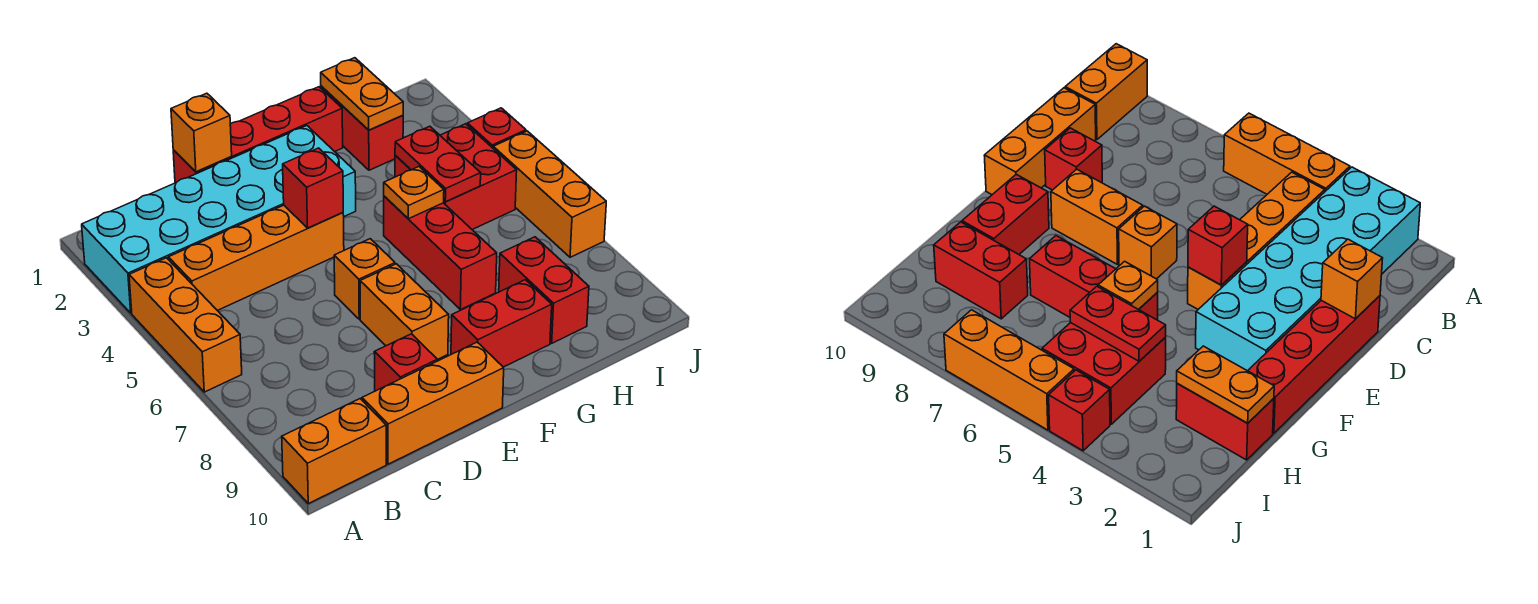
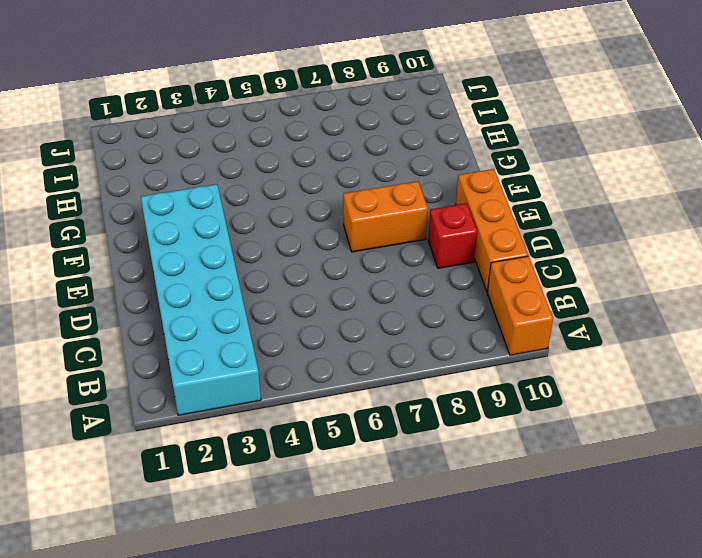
none -> orange 1x3 brick [129,258,242,392]
none -> orange 1x4 brick [168,205,344,311]
none -> red 1x4 brick [173,87,343,183]

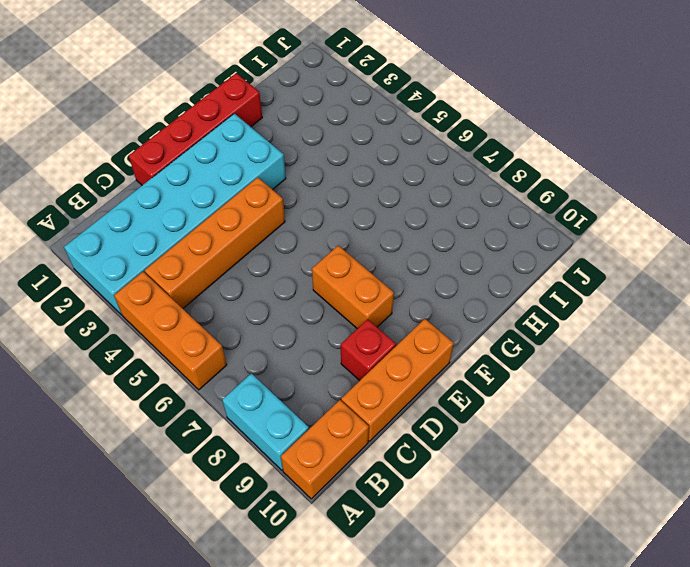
cyan 1x2 brick [222,373,309,470] -> none
none -> orange 1x1 brick [334,239,395,319]
none -> red 1x2 brick [451,280,552,367]
none -> red 1x3 brick [384,196,497,310]

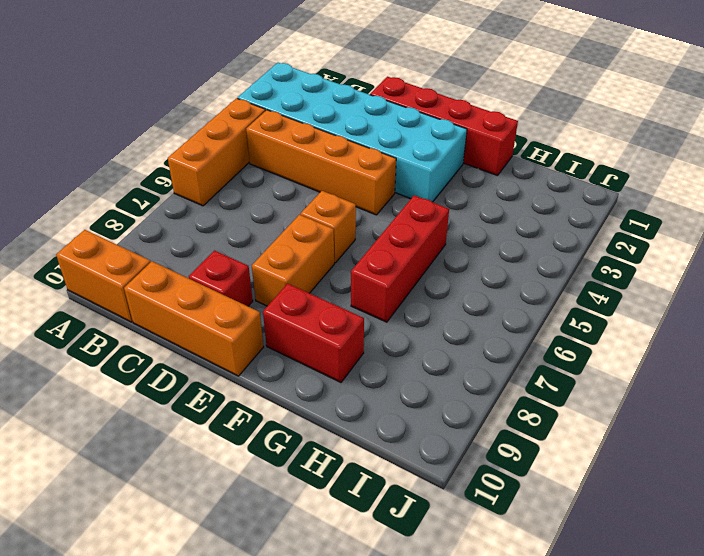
none -> red 1x2 brick [321,86,403,170]
none -> red 2x2 brick [395,124,517,230]
none -> red 1x2 brick [499,237,589,343]

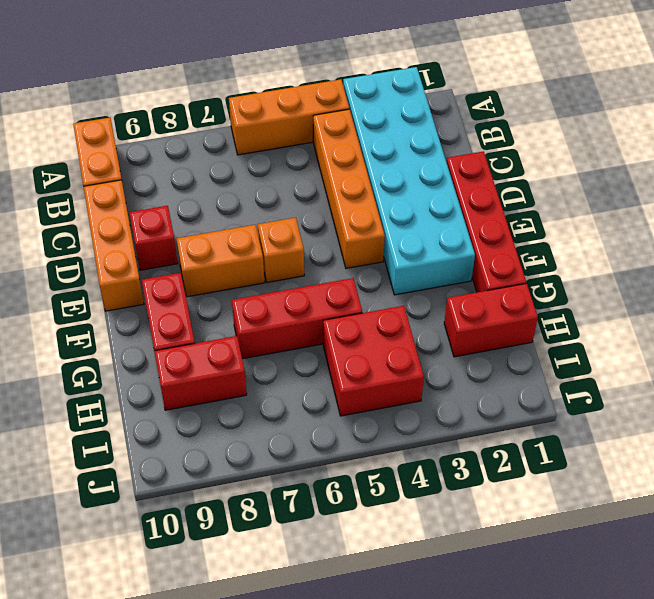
none -> red 1x1 brick [467,108,526,148]
none -> orange 1x3 brick [493,131,606,257]
none -> orange 1x1 brick [171,93,232,172]

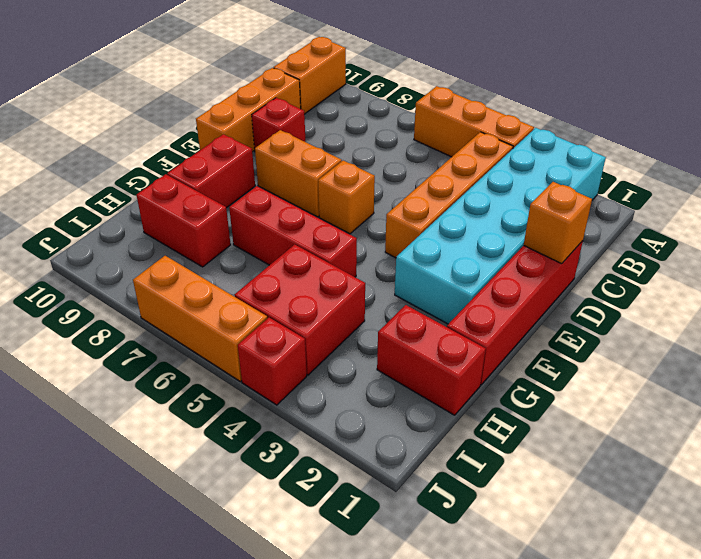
none -> red 1x1 brick [283,148,343,228]
none -> orange 1x1 plate [384,167,444,219]
none -> orange 1x2 plate [321,58,403,130]

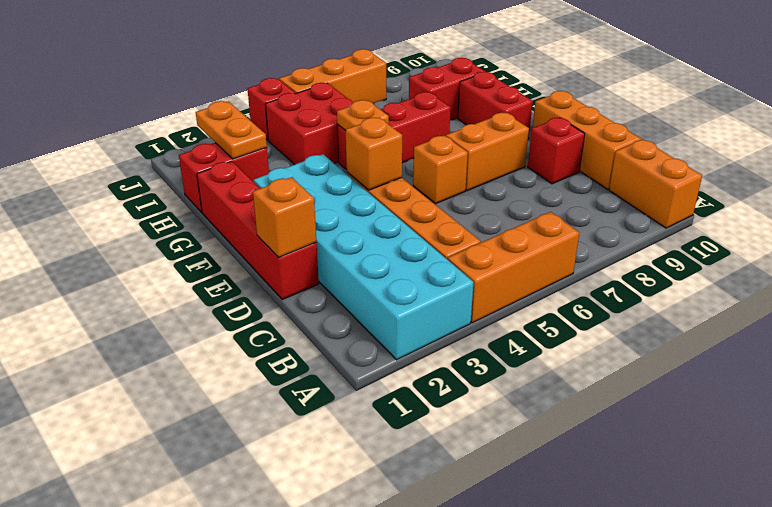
orange 1x1 brick [346,118,402,190] -> red 1x1 brick [283,148,343,228]
orange 1x2 plate [196,101,267,159] -> orange 1x2 plate turned to [321,58,403,130]
none -> red 1x2 plate [395,126,481,202]

